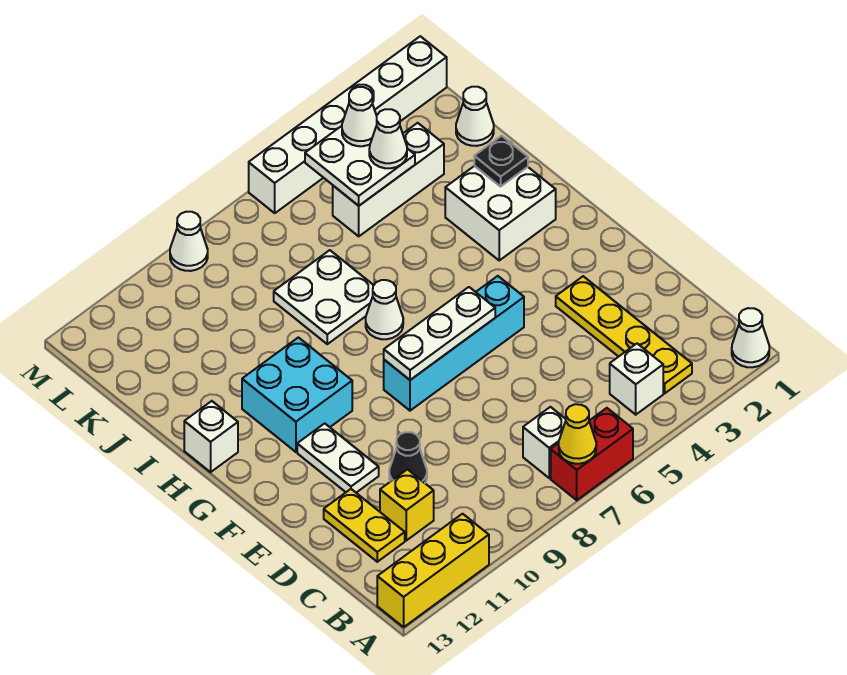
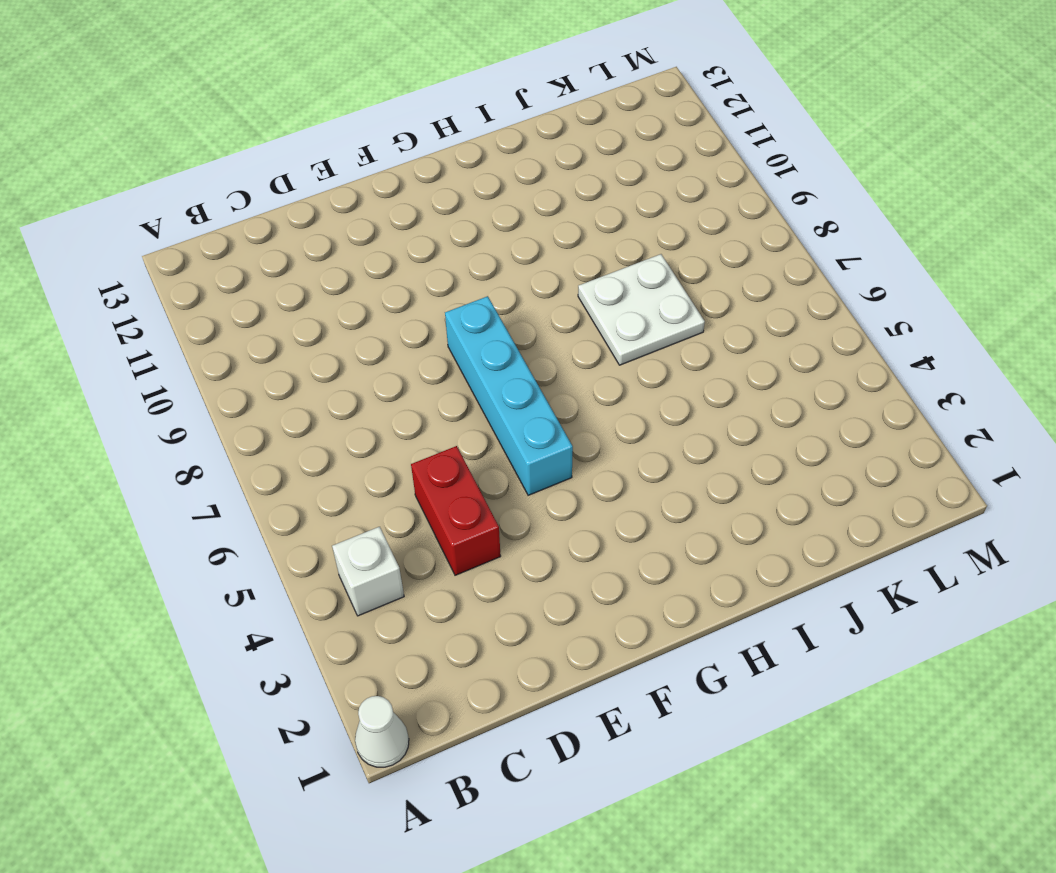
red 1x2 brick [411,446,501,575] -> red 1x2 brick moved to [551,408,633,500]
none -> yellow 1x3 brick [377,514,489,627]
none -> yellow 1x4 plate [556,276,692,393]
none -> white 1x1 brick [523,407,566,478]

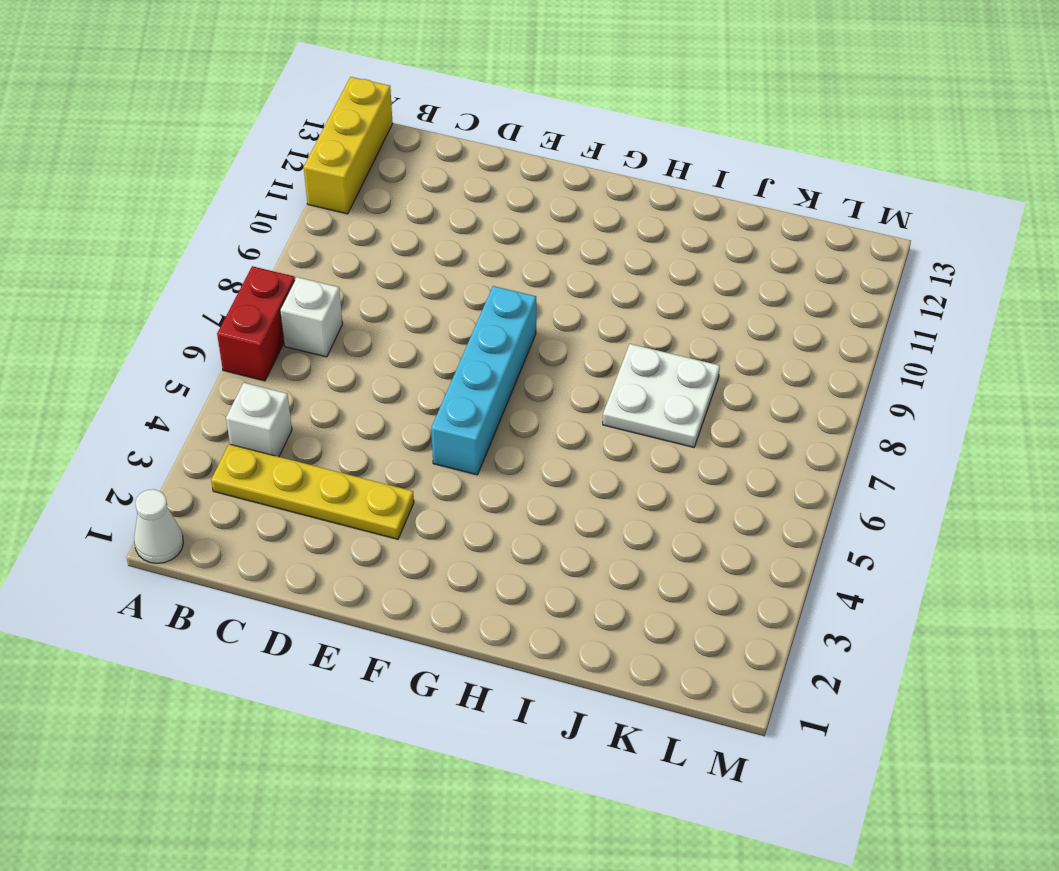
none -> yellow 1x1 brick [380,469,434,541]
none -> yellow 1x2 plate [324,489,405,562]
none -> black 1x1 cone [389,432,427,483]

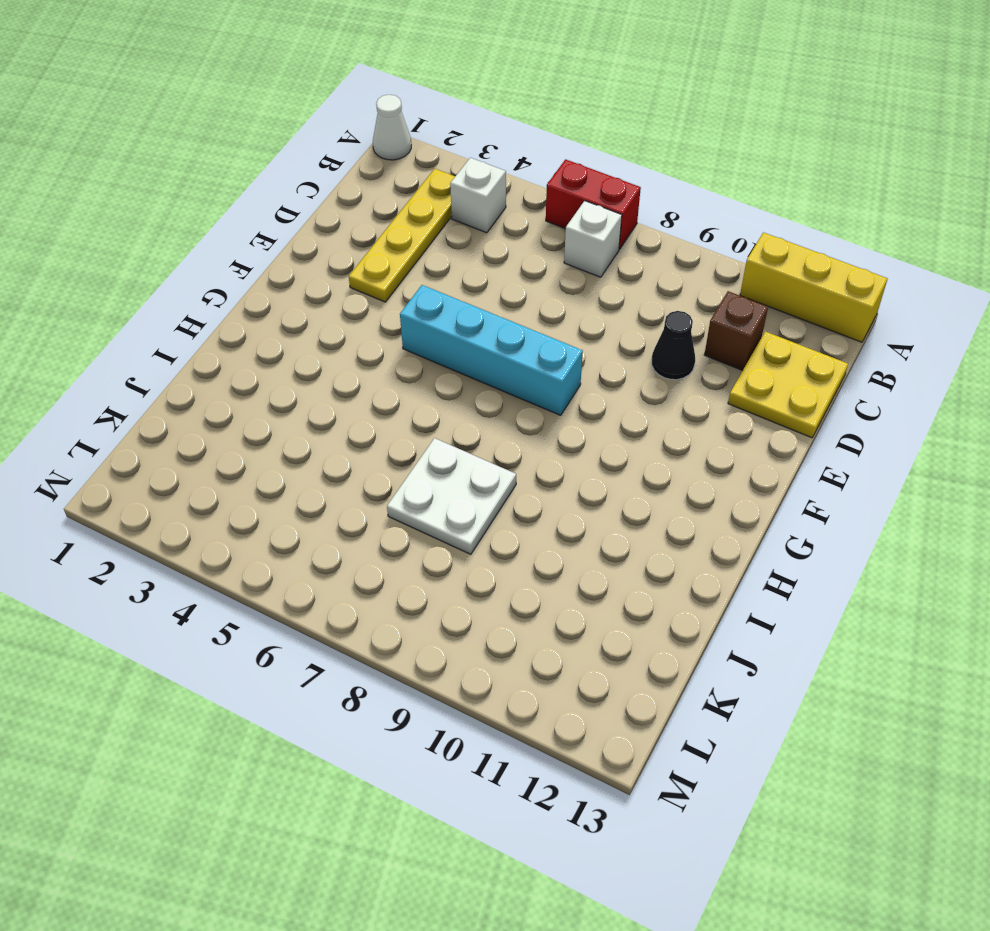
brown 1x1 brick [704,291,768,371] -> yellow 1x1 brick [380,469,434,541]
yellow 2x2 plate [728,331,848,438] -> yellow 1x2 plate [324,489,405,562]
none -> white 1x2 plate [297,423,379,493]
none -> cyan 2x2 brick [242,337,352,452]
none -> white 2x2 brick [445,166,556,260]

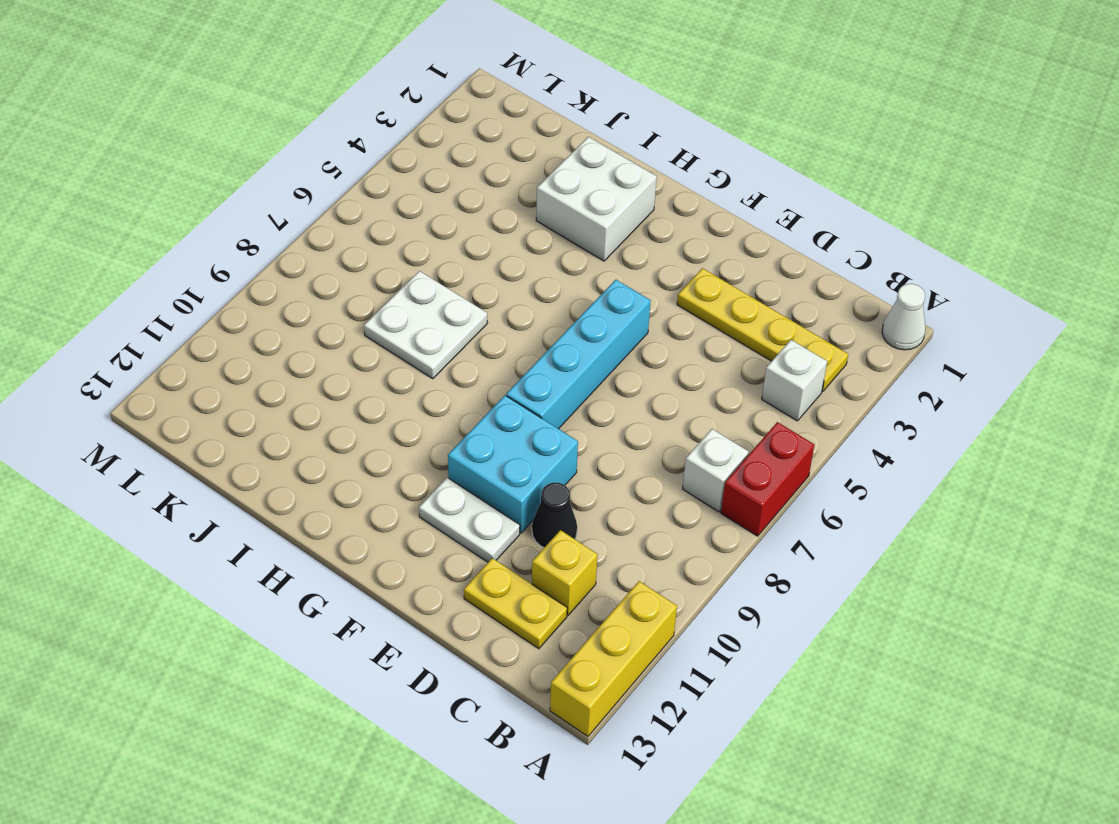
cyan 2x2 brick [448,395,578,533] -> cyan 2x2 brick moved to [242,337,352,452]
none -> white 1x1 cone [366,280,403,339]
none -> white 1x1 brick [184,401,238,472]
none -> white 1x1 cone [456,87,494,146]

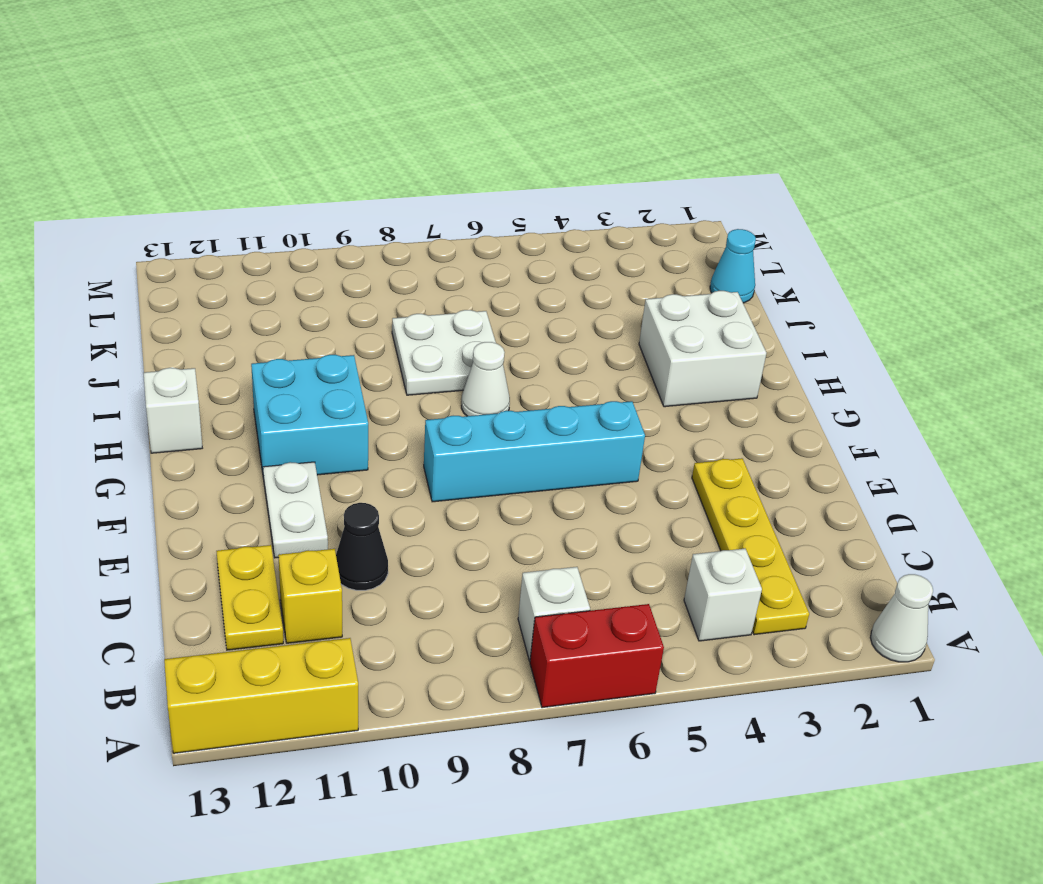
cyan 1x1 cone [710,229,756,303] -> white 1x1 cone [456,87,494,146]
none -> white 1x3 brick [333,123,444,236]
none -> white 1x6 brick [249,36,447,213]
none -> white 1x1 cone [170,212,208,271]

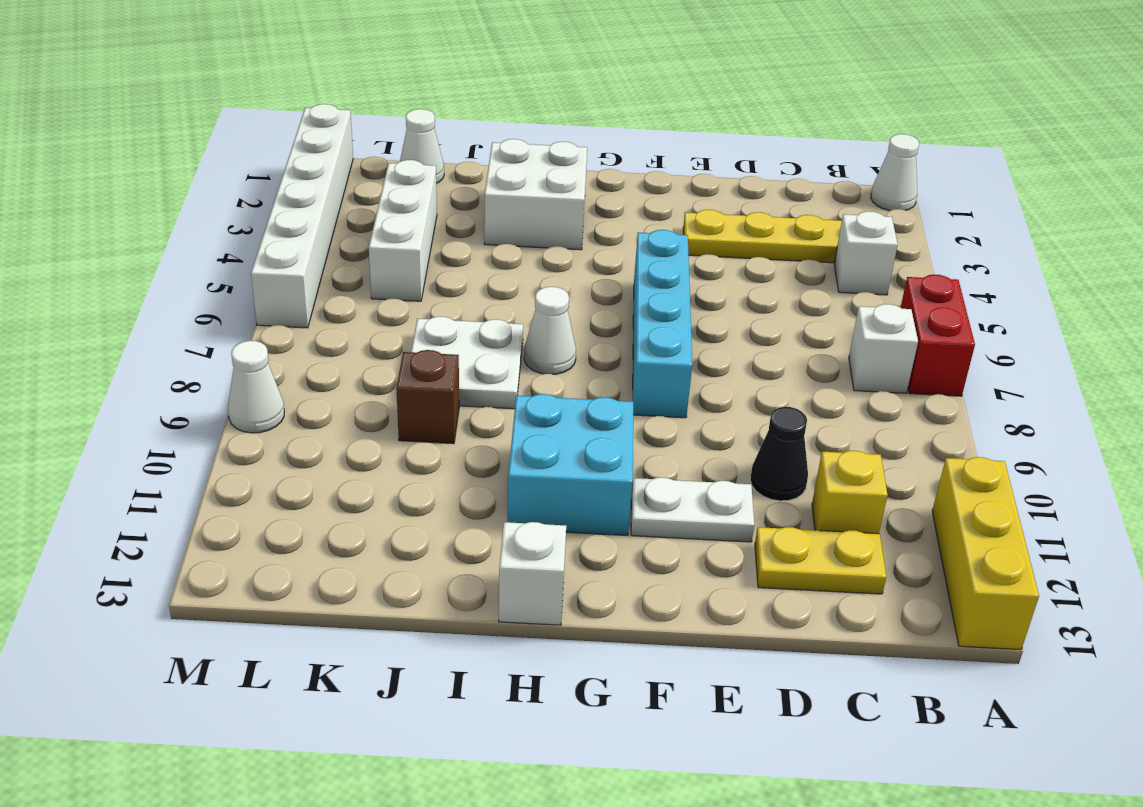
brown 1x1 brick [396,350,459,444] -> none
none -> yellow 1x1 cone [559,404,596,464]
none -> white 1x3 plate [384,287,495,380]
none -> black 1x1 plate [474,136,528,186]

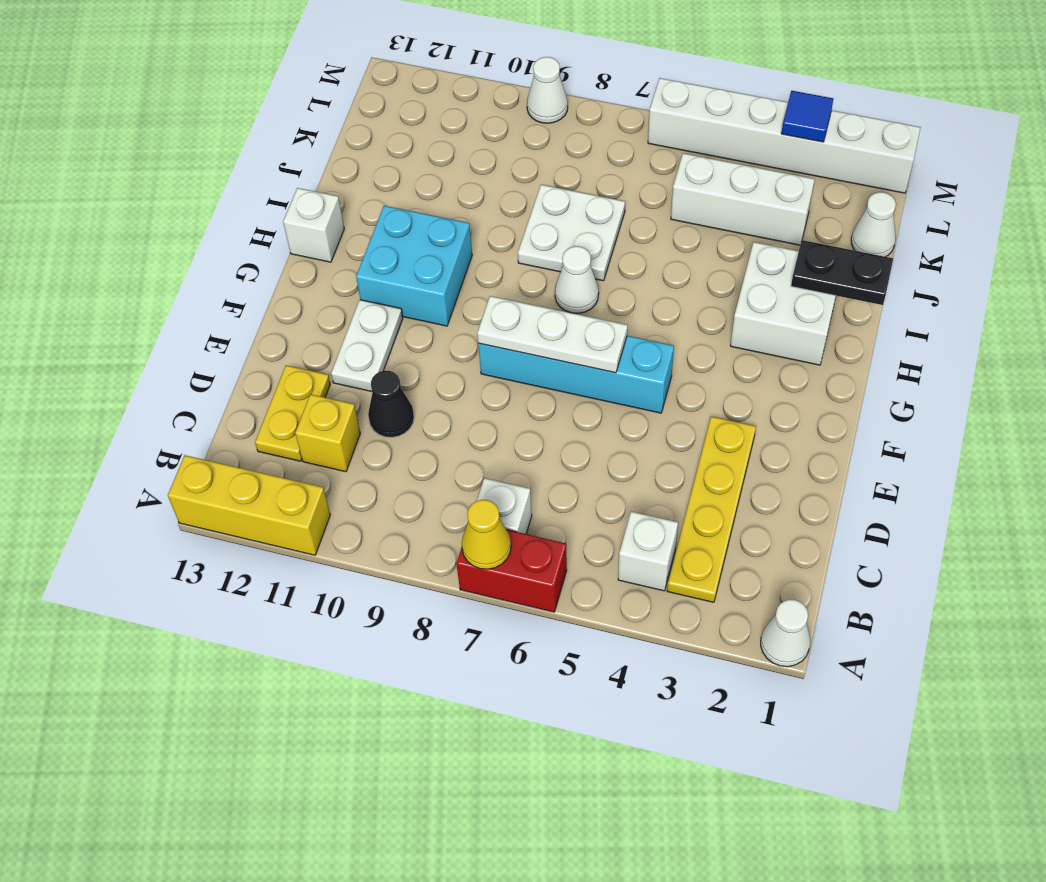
black 1x2 plate [791,240,893,305] -> black 1x1 plate [474,136,528,186]
blue 1x1 tile [781,91,833,142] -> none
none -> white 2x2 plate [305,126,415,206]
none -> white 1x1 cone [369,109,407,168]
none -> white 1x1 cone [342,87,377,146]

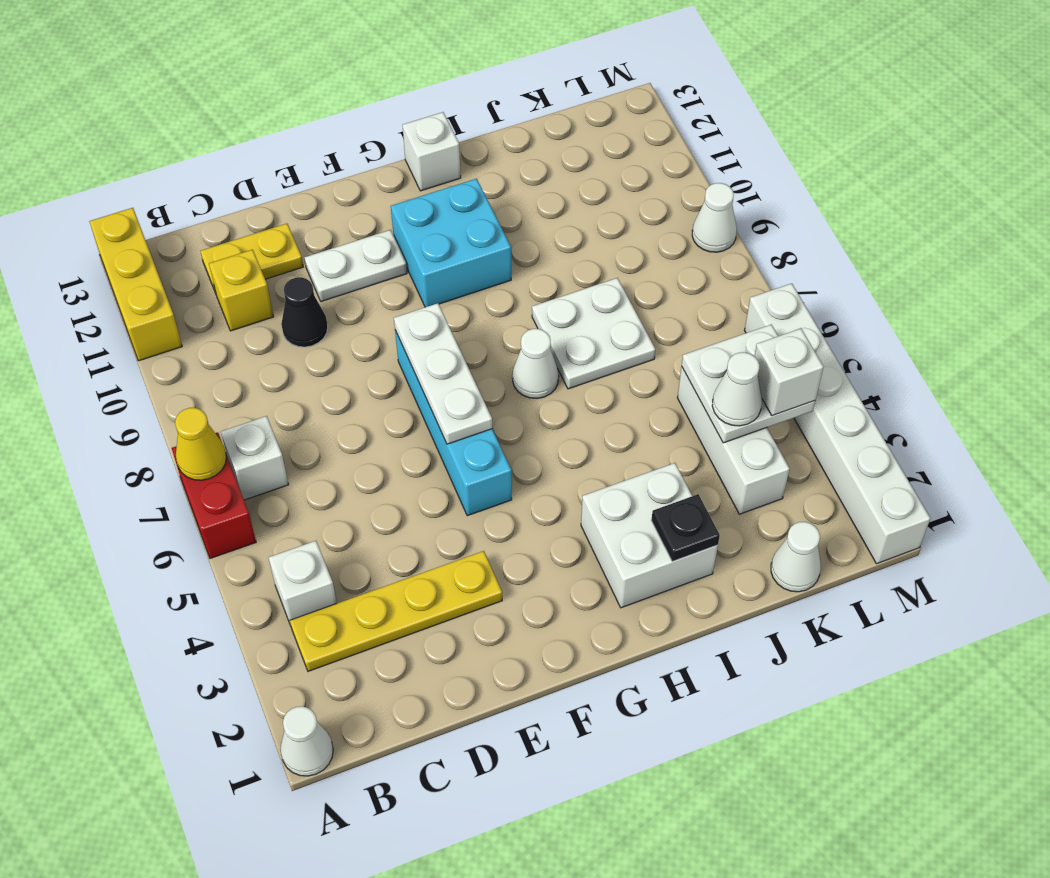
white 1x1 brick [754,329,823,416] -> white 1x1 cone [342,87,377,146]

